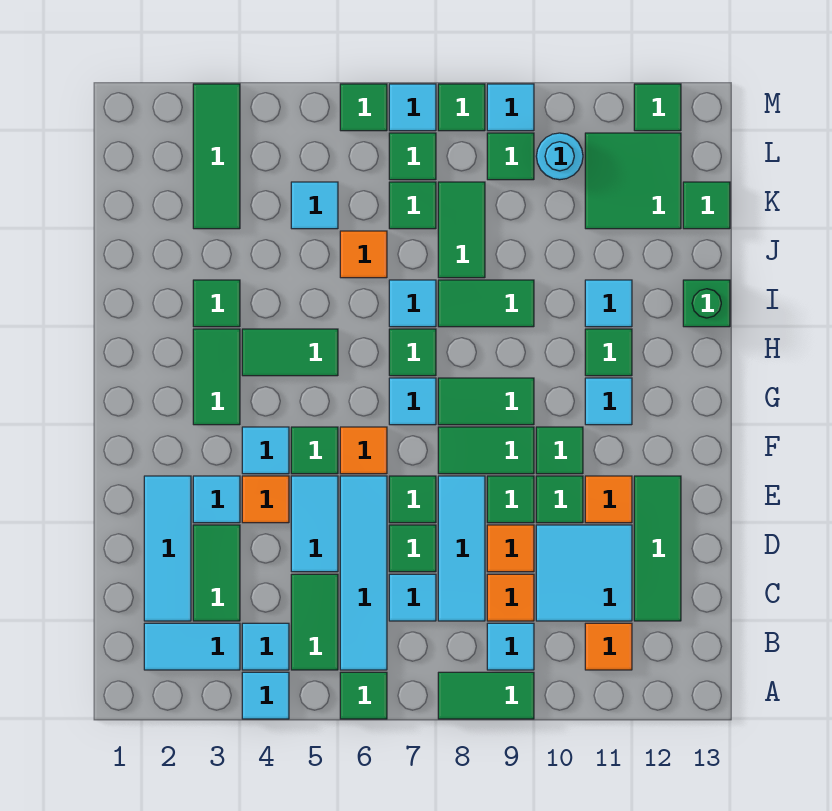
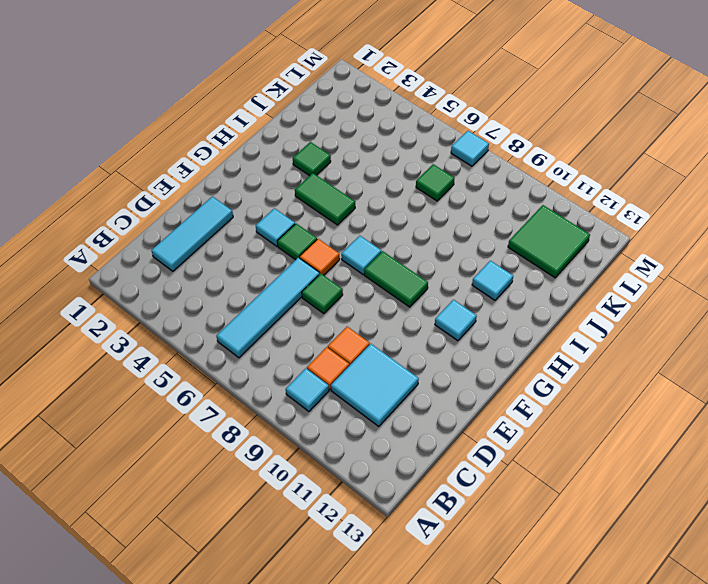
none -> cyan 1x1 tile [242,672,289,719]
none -> green 1x1 tile [340,672,387,719]
none -> green 1x2 tile [438,672,534,719]
none -> cyan 1x2 tile [144,623,240,670]

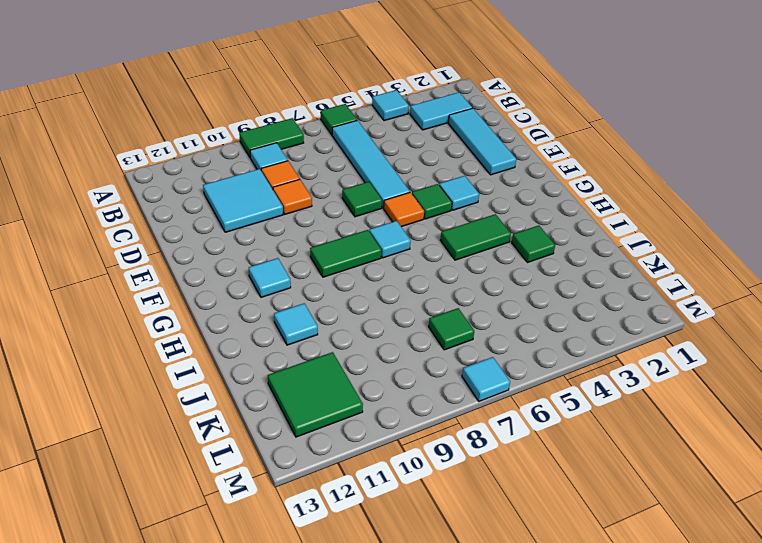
none -> cyan 1x1 tile [242,623,289,670]
none -> green 1x2 tile [291,574,338,670]
none -> orange 1x1 tile [585,623,632,670]
none -> green 1x2 tile [193,525,240,621]

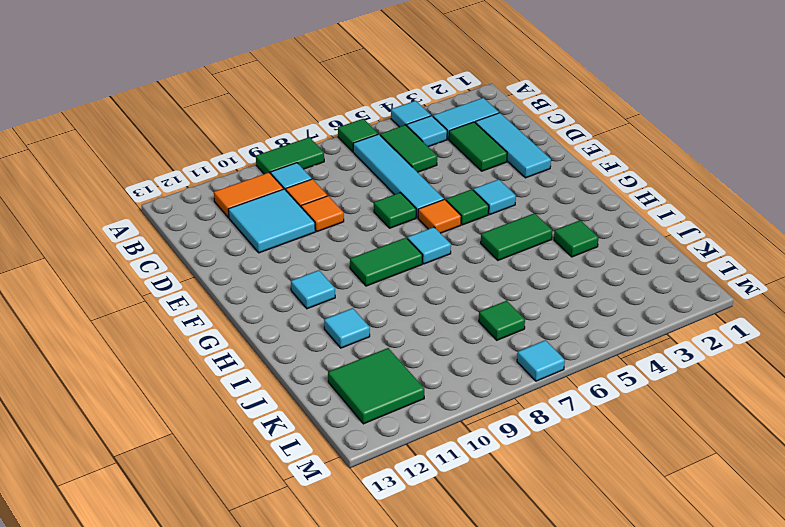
orange 1x2 tile [214,173,284,218] -> orange 1x1 tile [585,623,632,670]
none -> cyan 1x1 tile [389,574,436,621]
none -> cyan 1x3 tile [438,476,485,621]
none -> green 1x3 tile [634,476,681,621]
none -> cyan 1x2 tile [291,476,338,572]

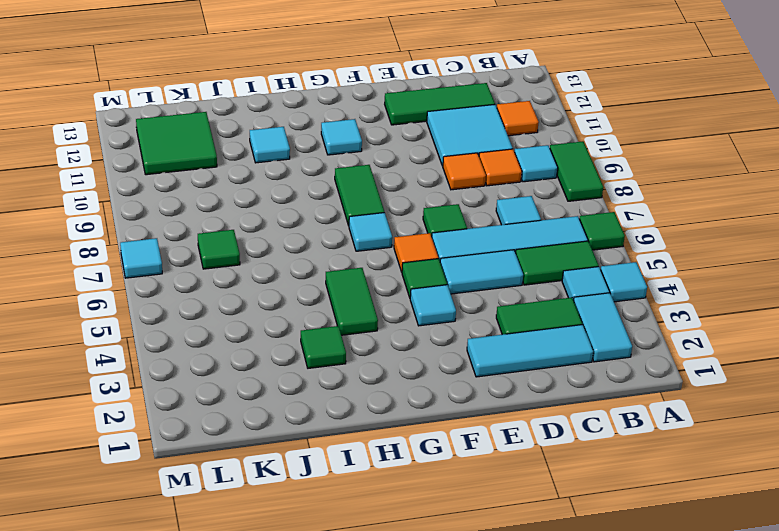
none -> cyan 1x3 tile [438,476,485,621]
none -> green 1x1 tile [389,525,436,572]
none -> cyan 1x1 tile [193,476,240,523]
none -> orange 1x1 tile [242,476,289,523]

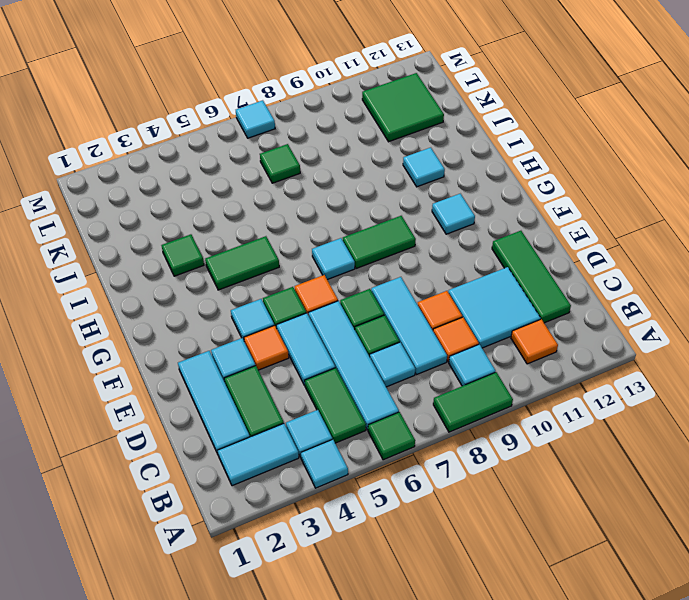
none -> green 1x1 tile [487,476,534,523]
none -> green 1x1 tile [536,476,583,523]
none -> orange 1x1 tile [585,476,632,523]
none -> green 1x2 tile [438,427,534,474]

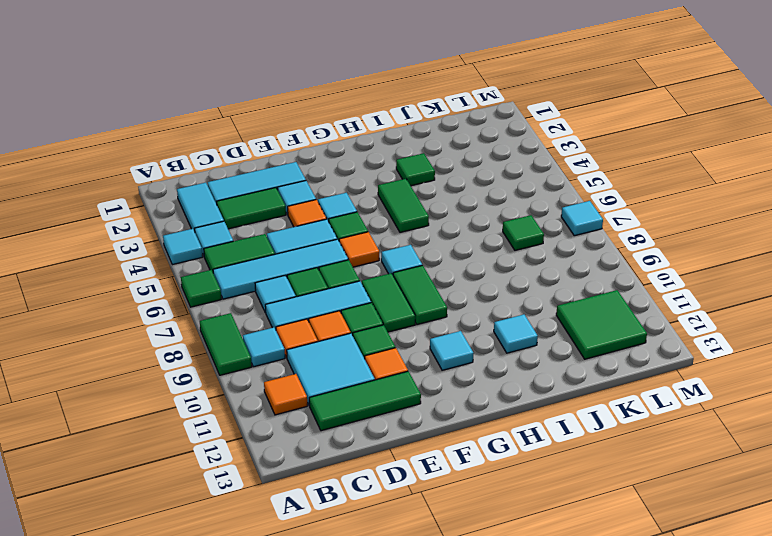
none -> green 1x1 tile [536,427,583,474]
none -> green 1x2 tile [193,329,240,425]
none -> green 1x1 tile [389,329,436,376]
none -> green 1x1 tile [585,329,632,376]

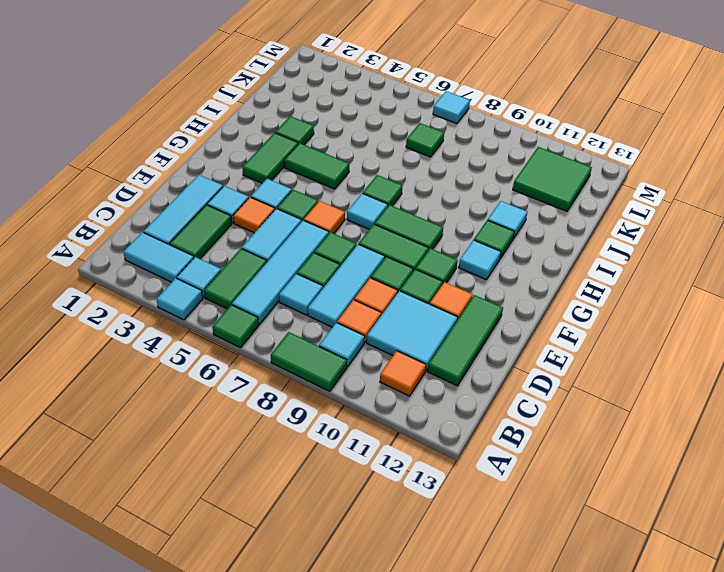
none -> cyan 1x1 tile [389,280,436,327]
none -> green 1x2 tile [438,280,534,327]
none -> green 1x1 brick [683,280,730,327]
none -> orange 1x1 tile [340,231,387,278]

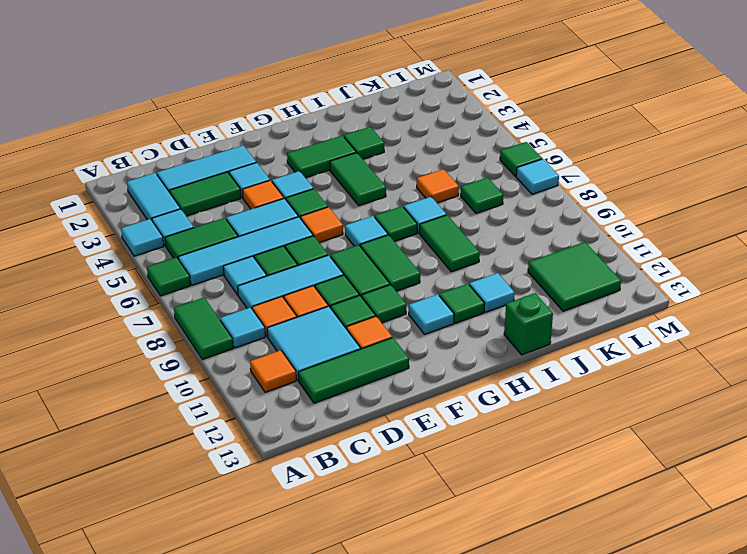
none -> green 1x2 tile [438,182,485,278]
none -> green 1x3 tile [193,84,240,229]
none -> cyan 1x1 tile [291,182,338,229]
none -> green 1x1 tile [683,182,730,229]

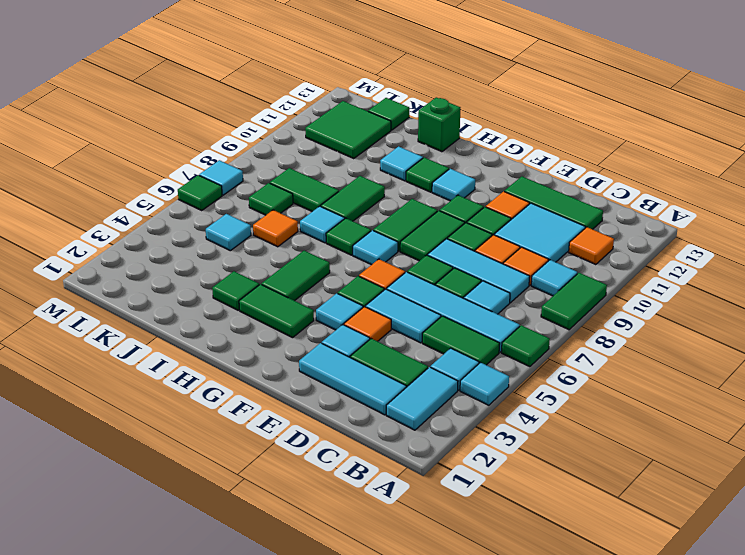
none -> green 1x3 tile [193,84,240,229]
none -> green 1x1 tile [389,133,436,180]
none -> green 1x1 tile [487,133,534,180]
none -> cyan 1x1 round brick [536,133,583,180]

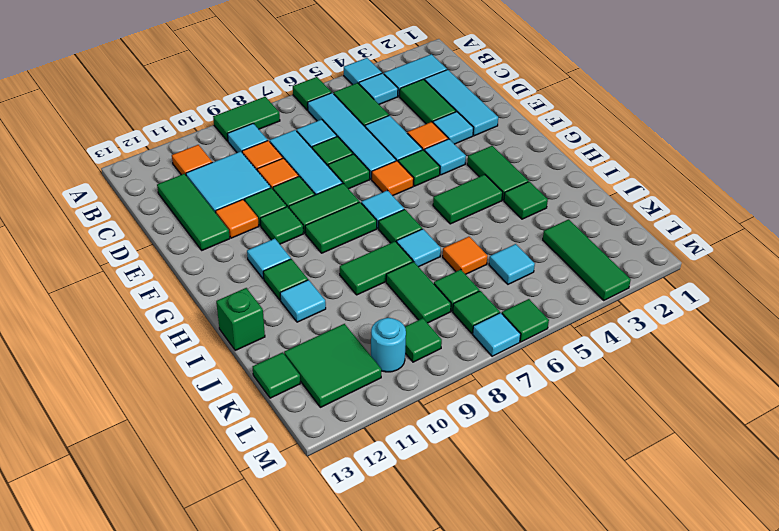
none -> green 1x1 tile [438,84,485,131]
none -> cyan 1x1 tile [487,84,534,131]
none -> green 1x1 tile [634,84,681,131]

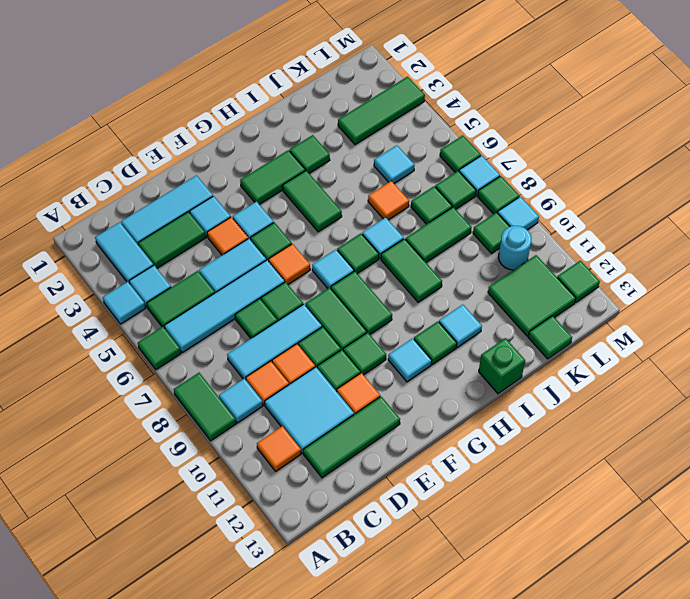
none -> cyan 1x1 tile [389,574,436,621]

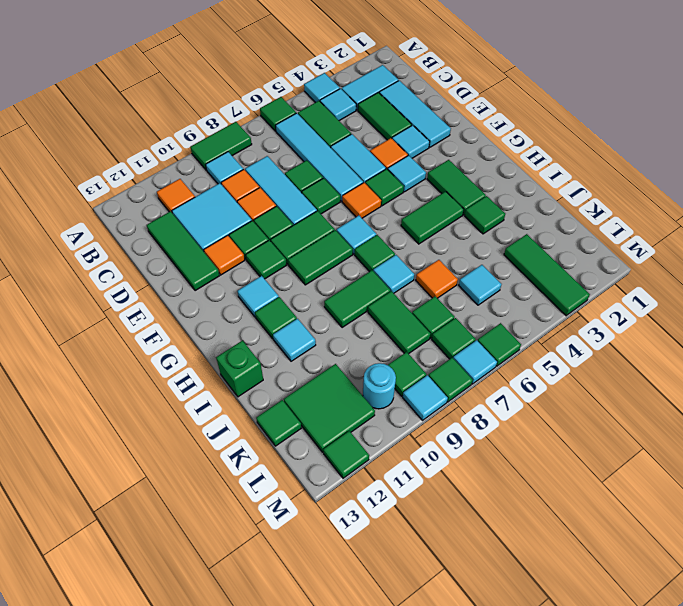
none -> cyan 1x1 tile [389,574,436,621]

